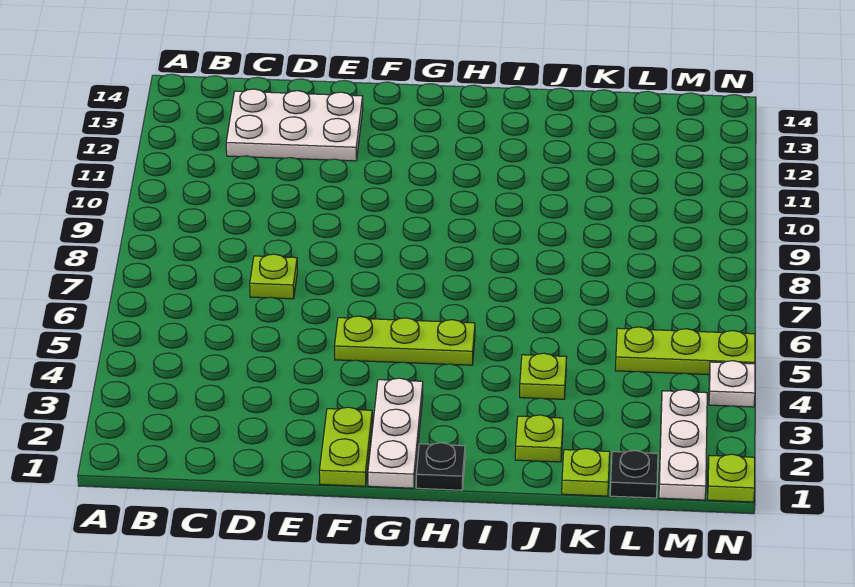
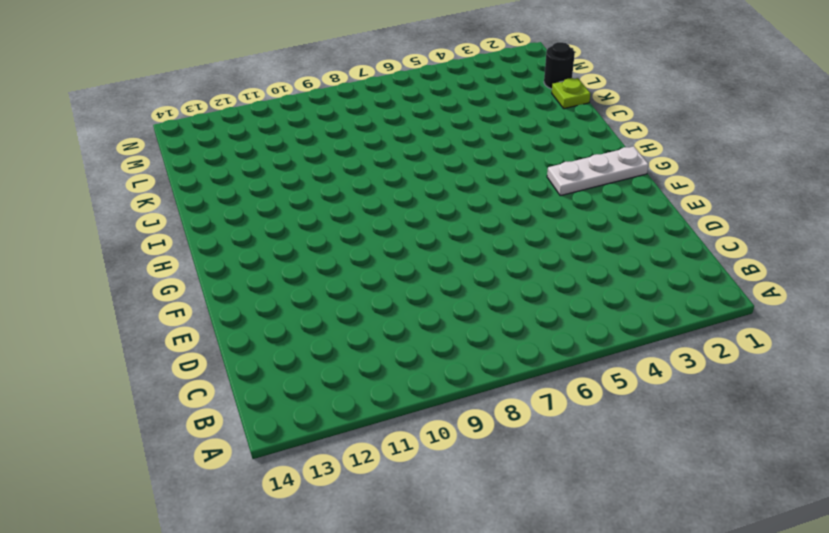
black 1x1 round brick [544,42,575,89] -> black 1x1 plate [610,450,658,498]
none -> white 2x3 plate [226,89,363,161]
none -> lime 1x1 plate [250,254,297,299]
none -> lime 1x2 plate [319,407,372,486]

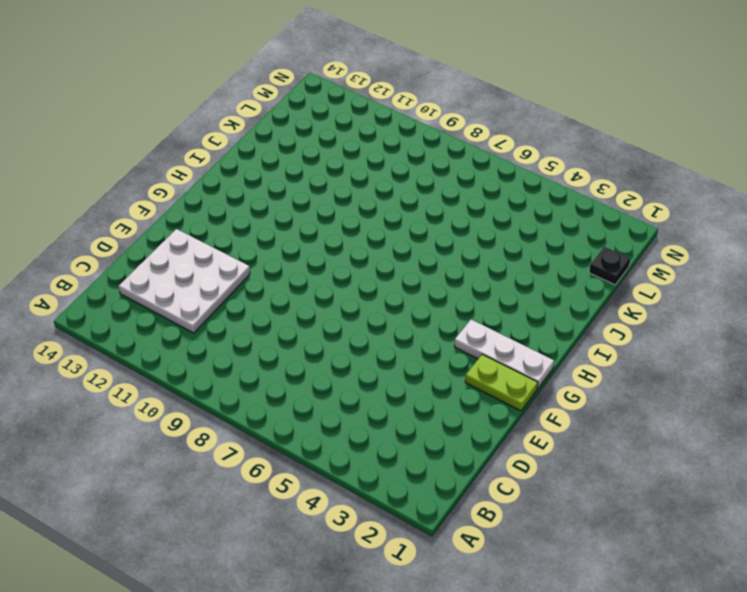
white 3x3 plate [119,229,250,333] -> white 2x3 plate [226,89,363,161]
none -> lime 1x1 plate [250,254,297,299]
none -> lime 1x3 plate [334,316,475,365]
none -> black 1x1 plate [416,443,465,490]

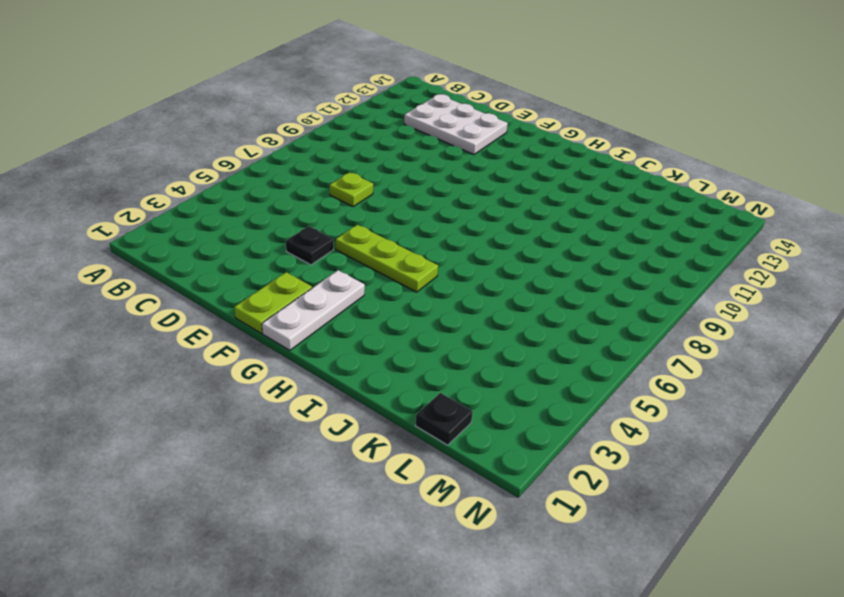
black 1x1 plate [286,226,333,265] -> black 1x1 plate moved to [416,443,465,490]
none -> lime 1x1 plate [515,415,563,462]
none -> lime 1x1 plate [520,353,567,399]
none -> lime 1x1 plate [562,448,610,496]

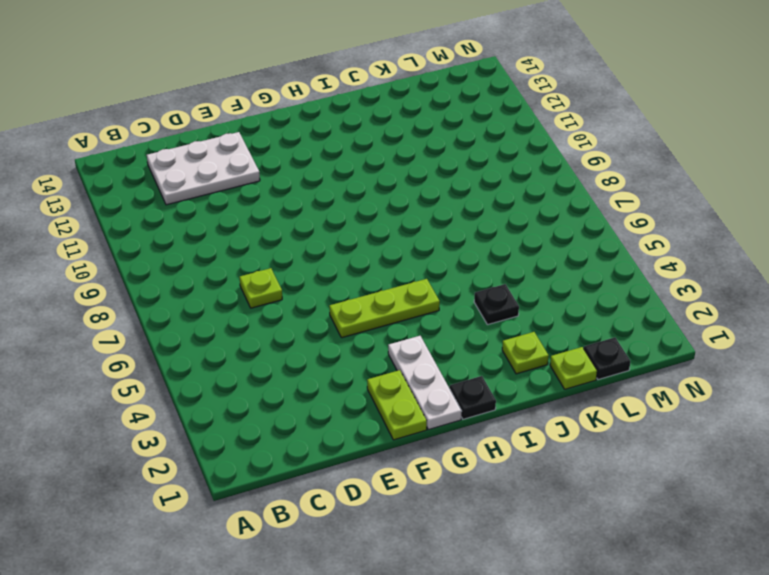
black 1x1 plate [474,284,519,325] -> lime 1x1 plate [520,353,567,399]
none -> lime 1x3 plate [615,327,755,375]
none -> white 1x3 plate [659,390,707,500]
none -> lime 1x1 plate [707,454,755,502]

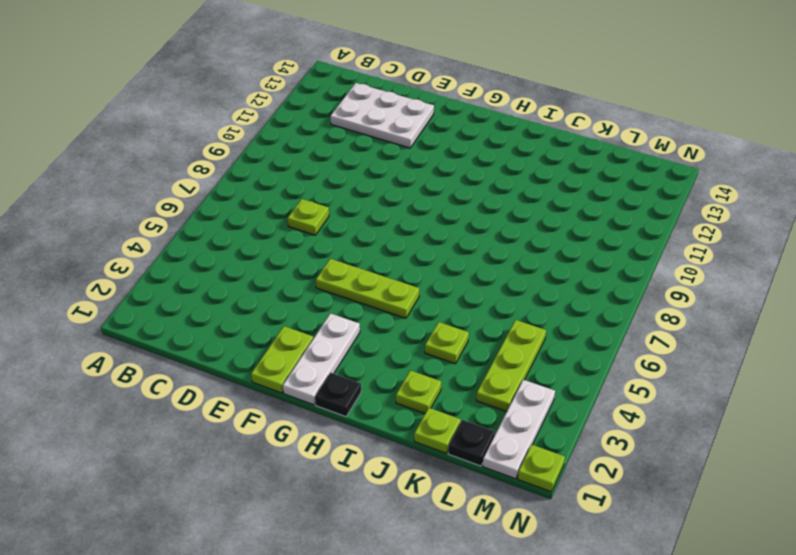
lime 1x3 plate [476,320,546,412] -> lime 1x3 plate turned to [615,327,755,375]
none -> white 1x1 plate [709,361,755,407]

